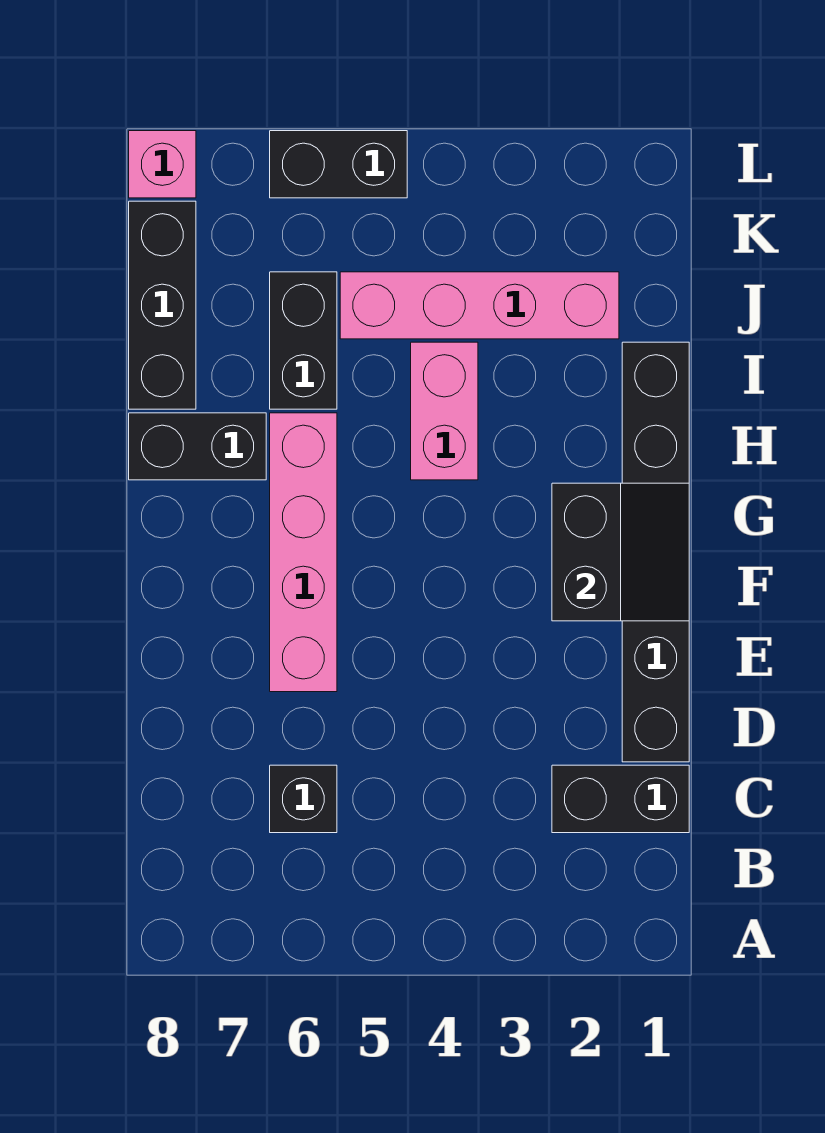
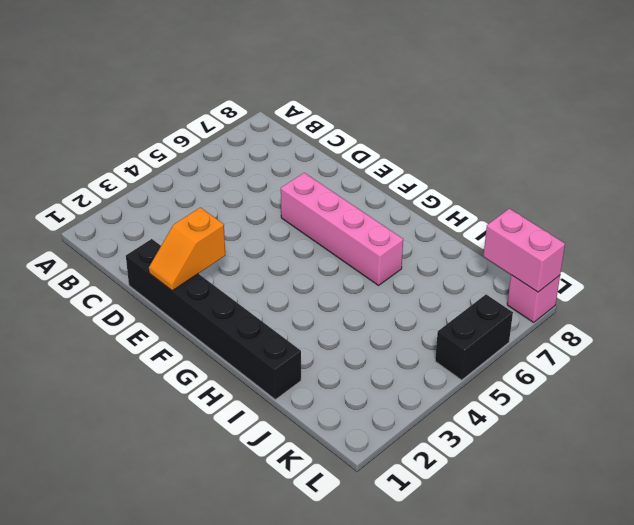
orange 1x2 slope [149,207,225,290] -> none
pink 1x2 brick [483,209,565,292] -> pink 1x2 brick moved to [411,342,478,480]
none -> black 1x2 brick [552,765,689,833]
none -> black 1x1 brick [270,765,337,833]
none -> black 1x2 brick [129,413,266,480]

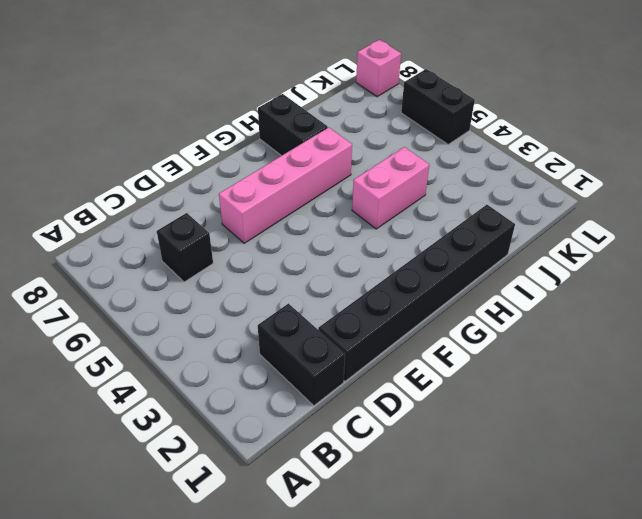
none -> black 1x2 brick [270,272,337,409]
none -> black 1x3 brick [129,201,196,409]
none -> pink 1x4 brick [340,272,619,339]

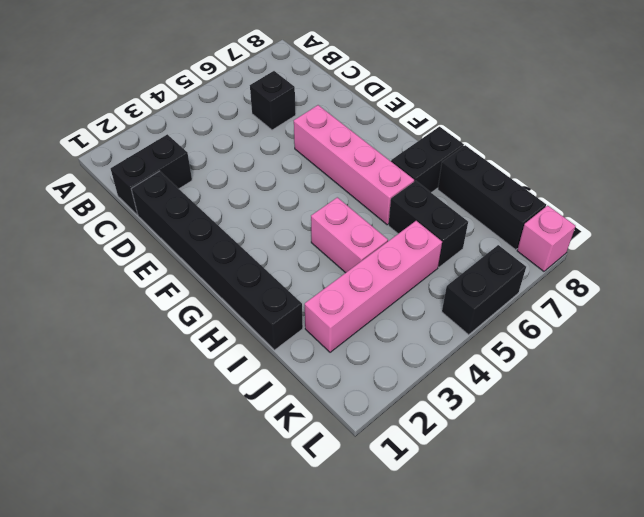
none -> black 2x2 slope [552,483,689,621]

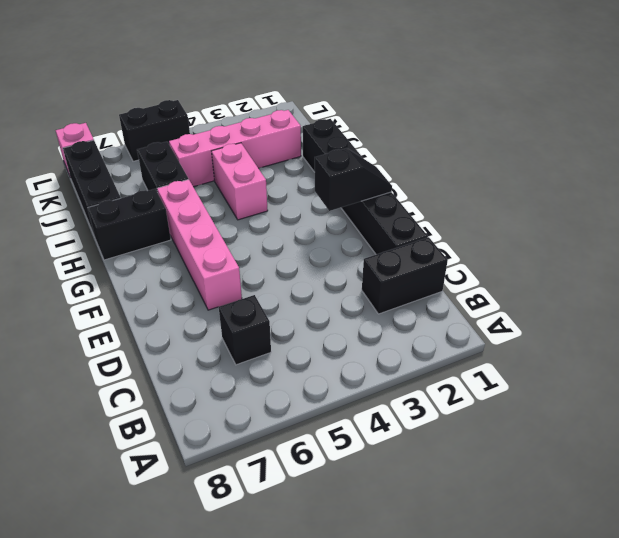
black 1x2 slope [315,148,392,211] -> black 2x2 slope [552,483,689,621]

